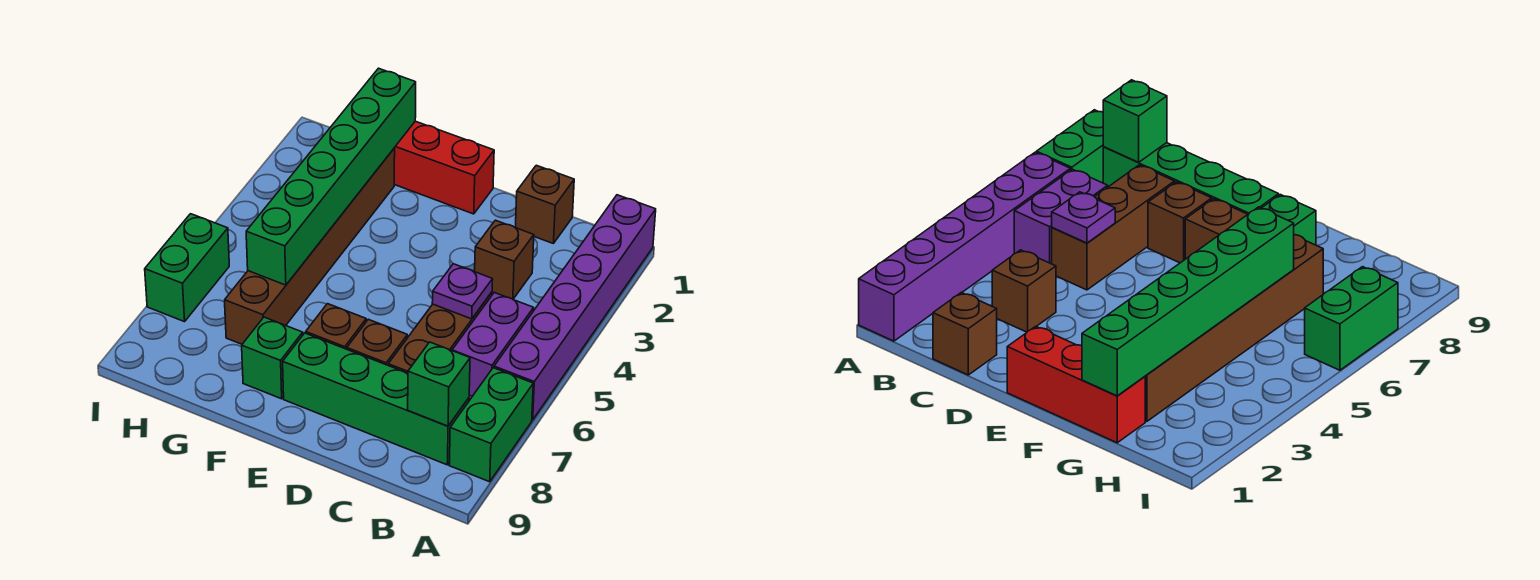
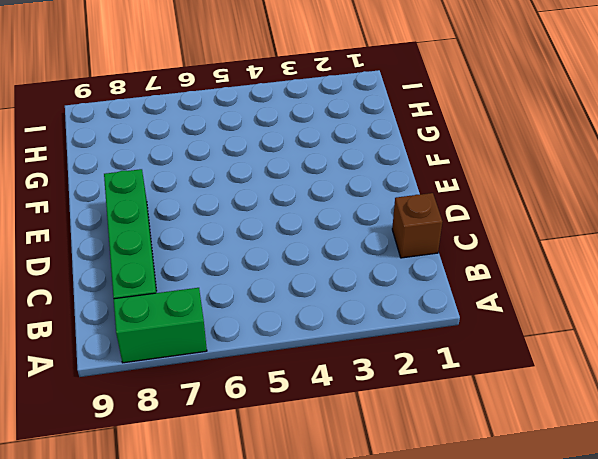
none -> purple 1x6 brick [494,195,656,420]
none -> purple 1x2 brick [452,293,534,396]
none -> brown 1x1 brick [475,220,534,299]

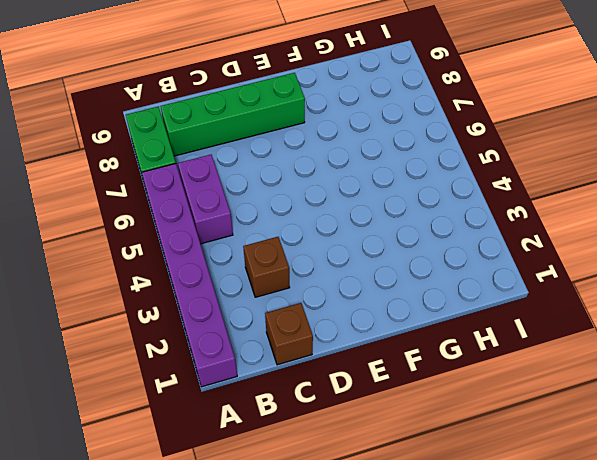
none -> brown 1x3 brick [388,292,492,373]
none -> brown 1x1 brick [347,319,407,365]
none -> red 1x3 brick [394,121,494,214]

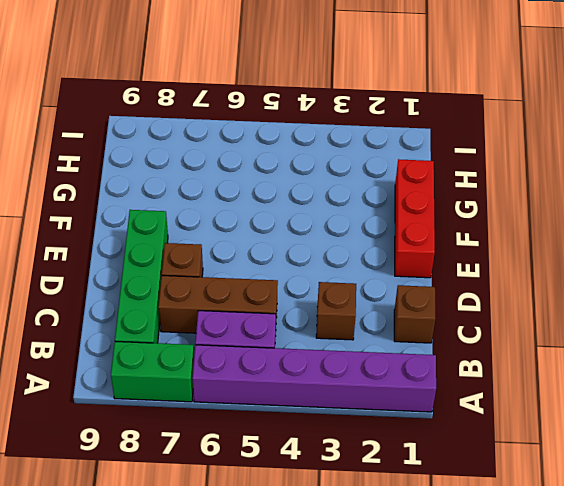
none -> brown 1x1 brick [306,304,366,349]
none -> green 1x1 brick [242,317,303,399]
none -> brown 1x6 brick [225,148,395,344]

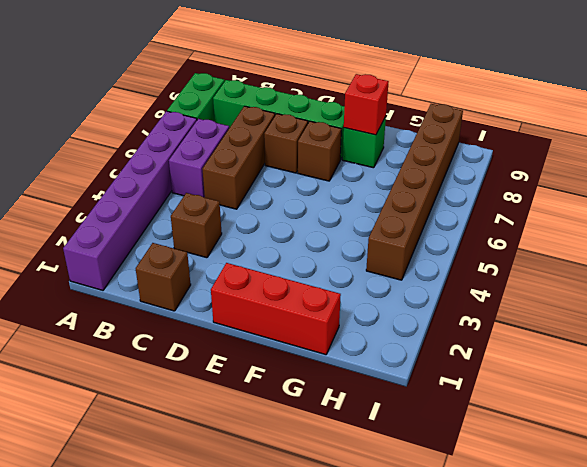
red 1x1 brick [344,74,389,135] -> none
brown 1x6 brick [366,104,463,280] -> brown 1x6 brick moved to [225,148,395,344]
none -> green 1x2 brick [145,214,229,322]
none -> green 1x1 brick [408,342,470,426]
none -> purple 1x1 plate [432,264,493,319]

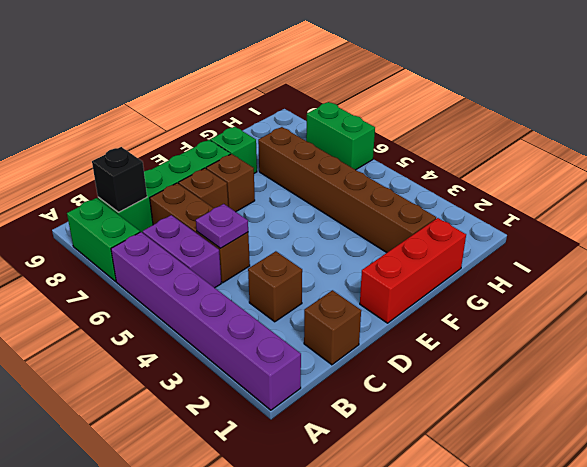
black 1x1 brick [92,147,147,212] -> green 1x1 brick [408,342,470,426]
none -> green 1x6 brick [246,68,416,285]

